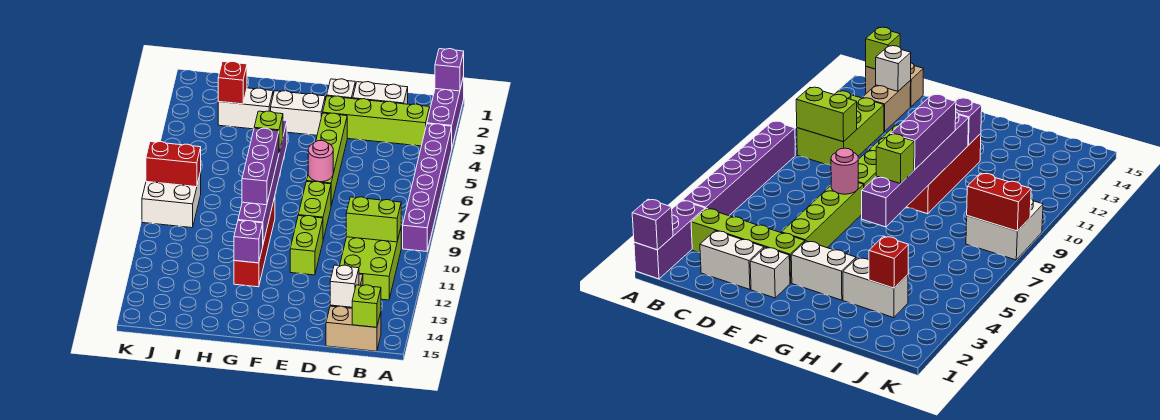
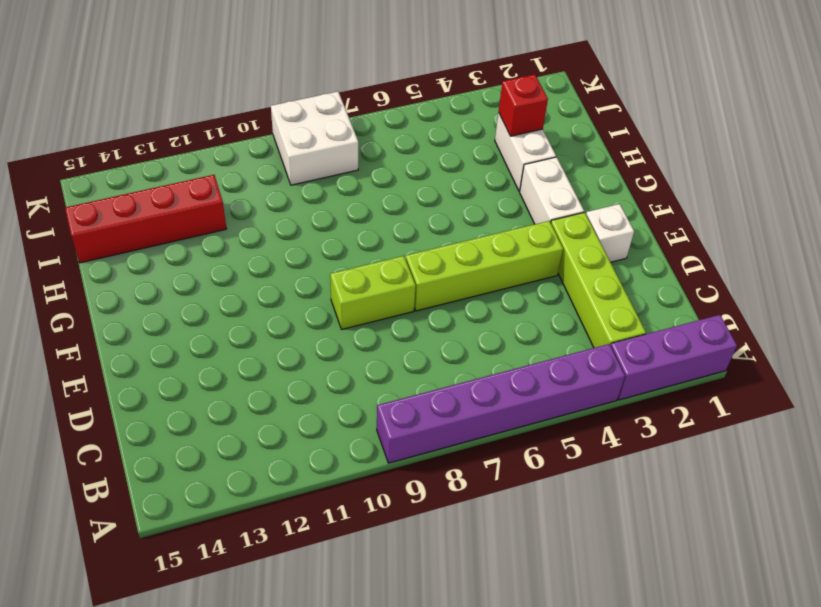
red 1x4 brick [65,175,227,263] -> red 1x4 brick moved to [234,197,275,287]
none -> lime 2x3 brick [340,229,401,300]
none -> tan 1x2 brick [326,306,381,351]
none -> white 1x2 brick [353,82,408,104]

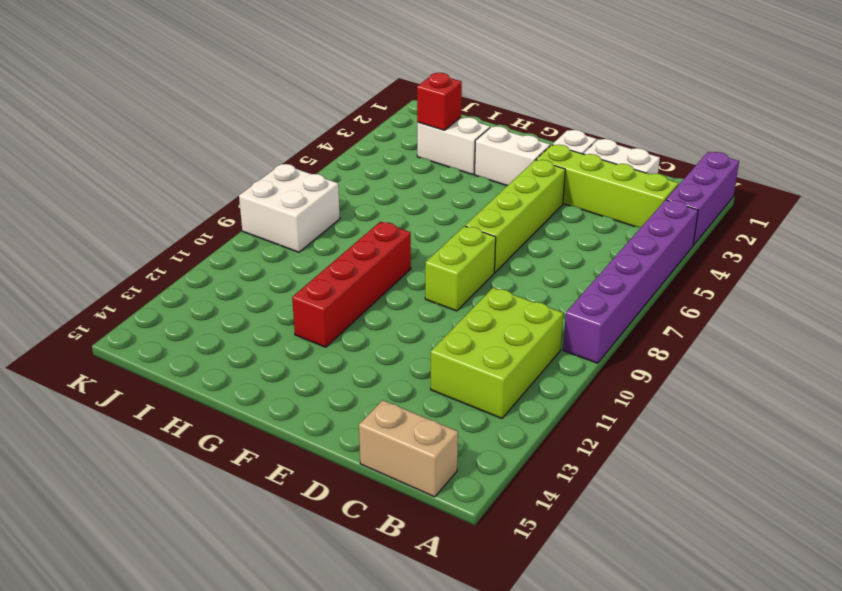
none -> tan 1x2 brick [862,81,911,131]
none -> lime 1x2 brick [290,216,323,275]
none -> purple 1x1 brick [435,49,464,91]

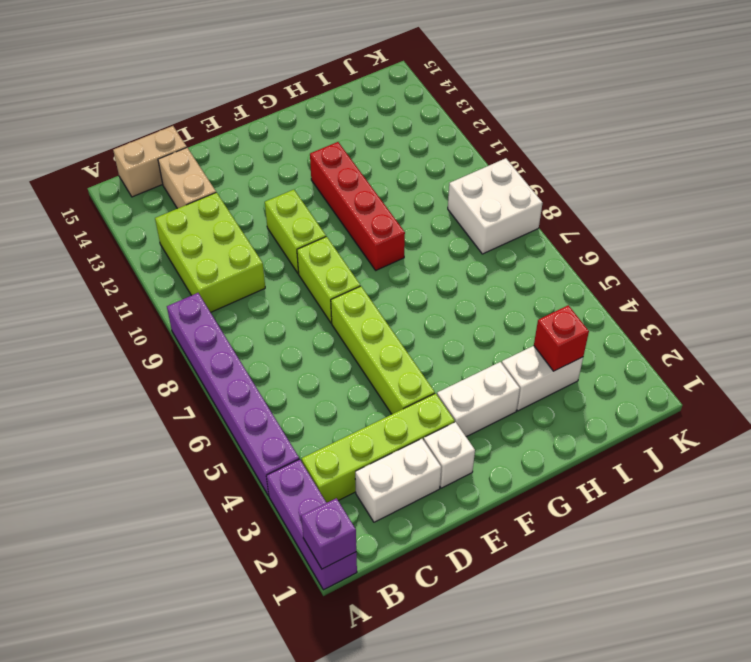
none -> lime 1x2 brick [346,197,401,242]
none -> lime 1x1 brick [352,285,381,327]
none -> white 1x1 brick [330,265,359,307]

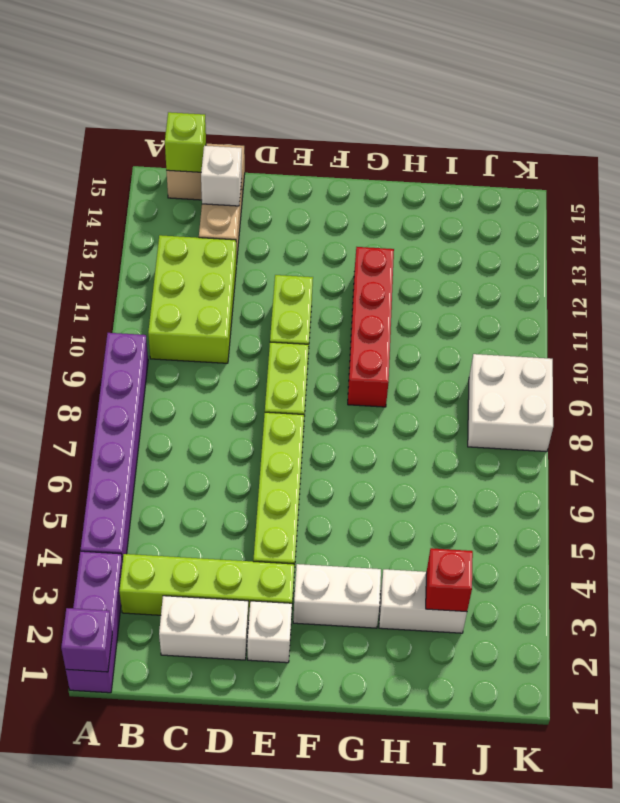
none -> lime 1x2 brick [346,197,401,242]
none -> pink 1x1 round brick [308,140,333,182]
none -> purple 1x6 brick [238,120,287,243]

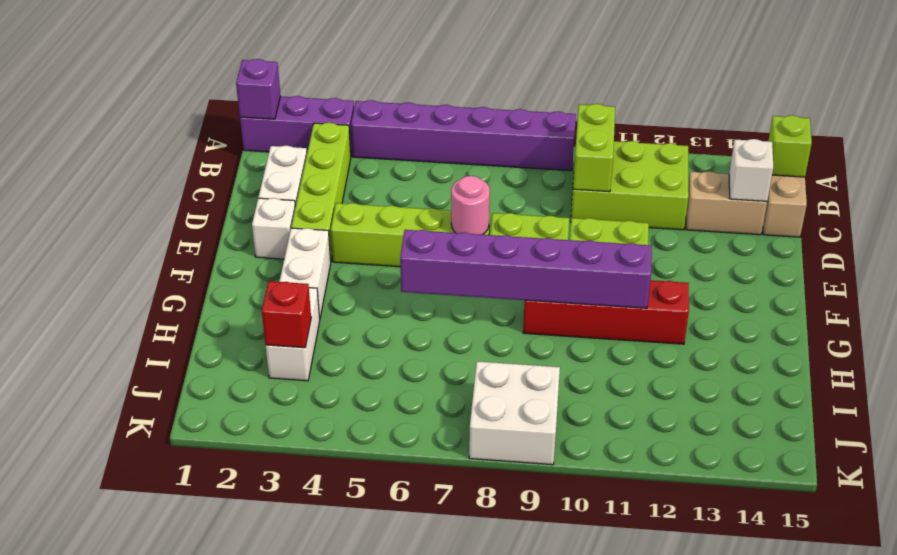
none -> purple 1x1 brick [234,221,263,263]
none -> red 1x2 brick [146,142,201,187]
none -> lime 1x1 brick [254,111,283,152]

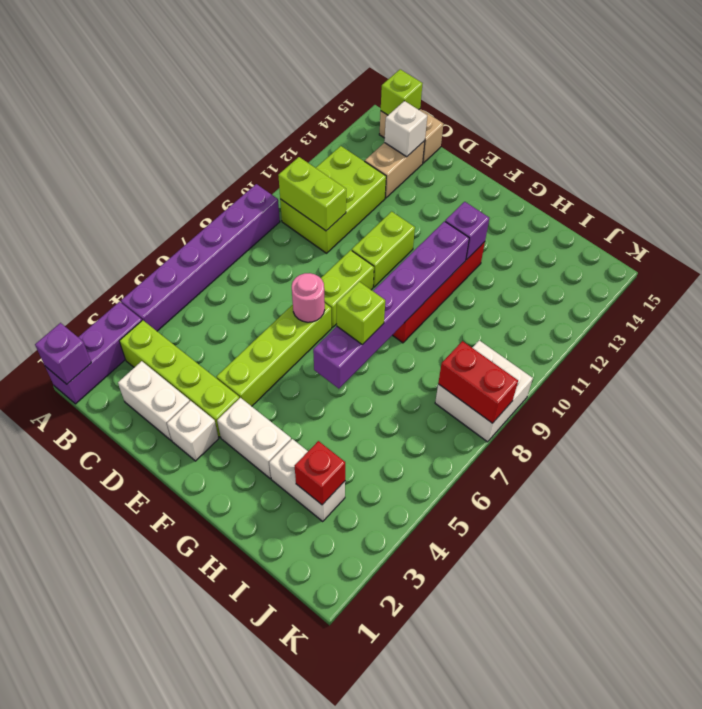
none -> purple 1x3 brick [242,128,279,205]

